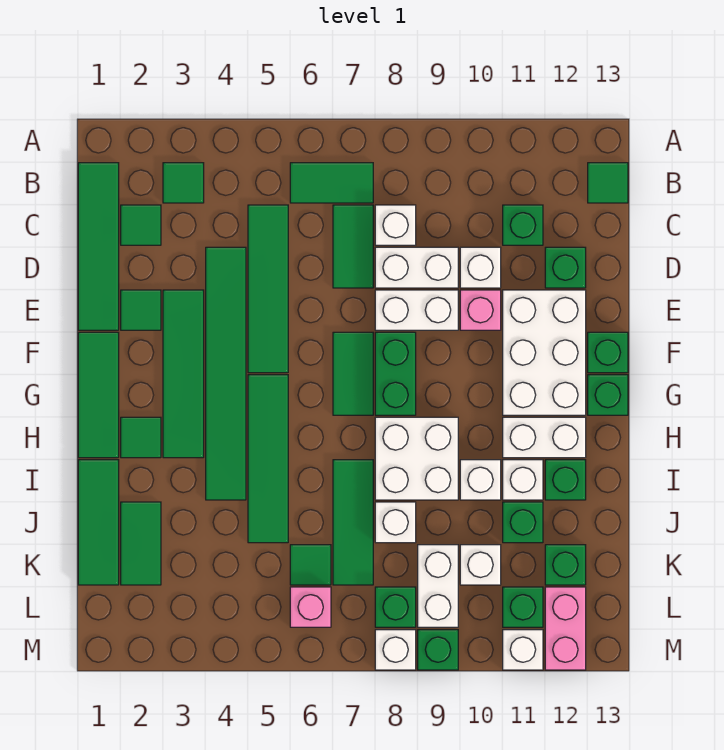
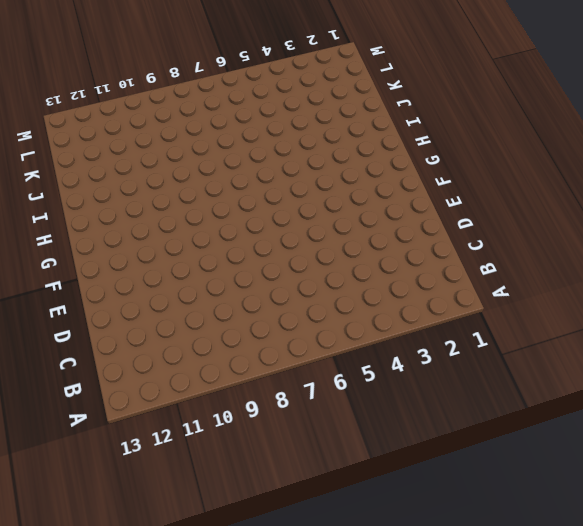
none -> green 1x4 tile [78,163,119,330]
none -> green 1x1 tile [163,163,204,203]
none -> green 1x2 tile [290,163,373,203]
none -> green 1x1 tile [588,163,628,203]

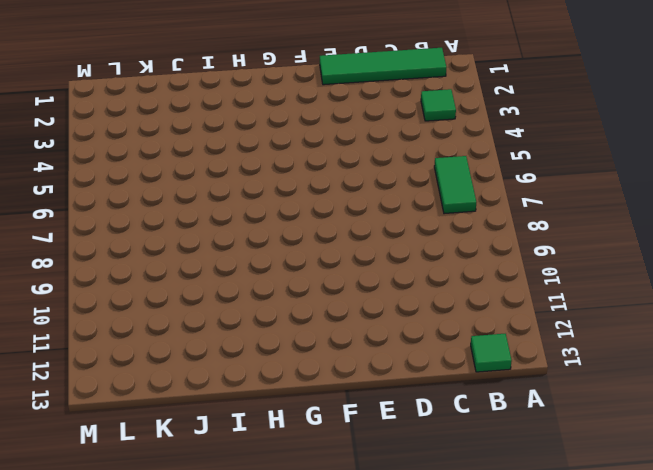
none -> green 1x1 tile [121,205,161,245]
none -> green 1x4 tile [248,205,288,373]
none -> green 1x2 tile [333,205,373,288]
none -> white 1x1 brick [375,205,416,245]

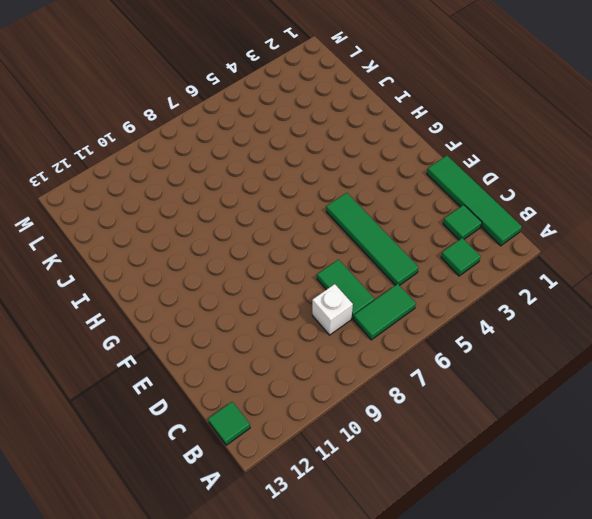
none -> green 1x1 brick [503,205,543,245]
none -> green 1x6 tile [206,247,246,500]
none -> white 1x2 brick [375,247,458,288]
none -> white 1x1 brick [460,247,501,288]

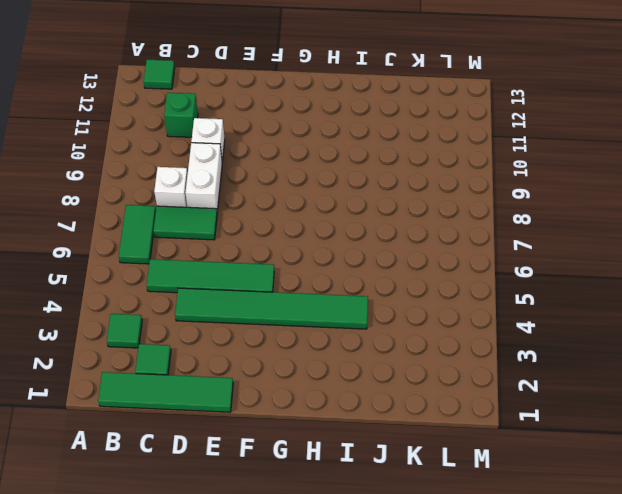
none -> green 1x1 brick [545,247,586,288]
none -> green 1x1 tile [121,290,161,330]
none -> green 1x4 tile [163,290,204,458]
none -> white 1x2 brick [375,290,458,330]

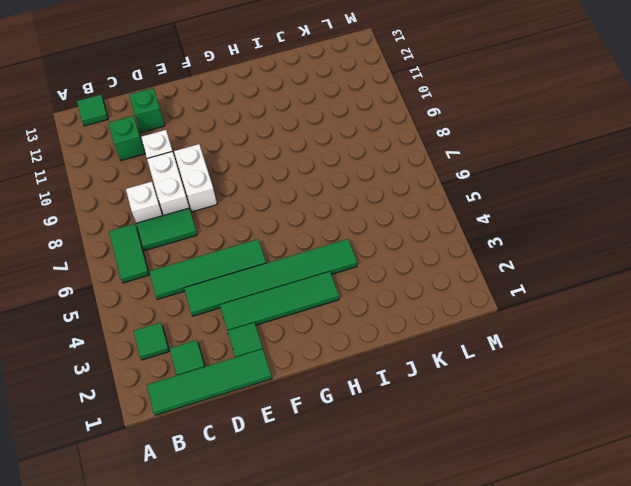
none -> pink 1x1 brick [460,290,501,330]
none -> white 2x3 brick [503,290,586,415]
none -> green 1x3 tile [78,332,119,458]
none -> green 1x2 tile [333,332,373,415]

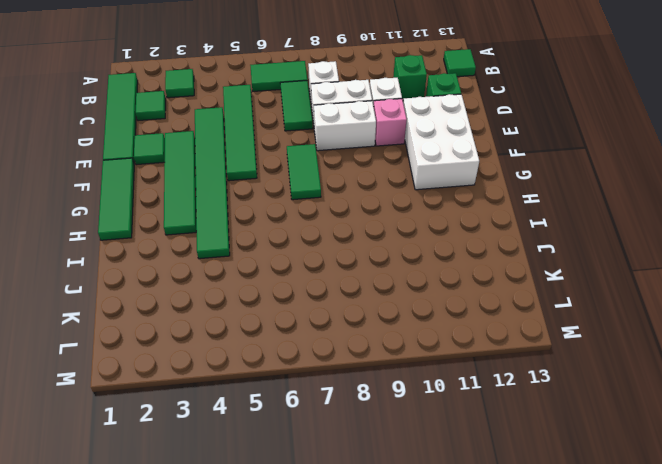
none -> green 1x2 brick [375,332,416,415]
none -> green 1x1 brick [588,332,628,373]
none -> green 1x4 tile [248,375,288,543]
none -> green 1x1 brick [588,375,628,415]

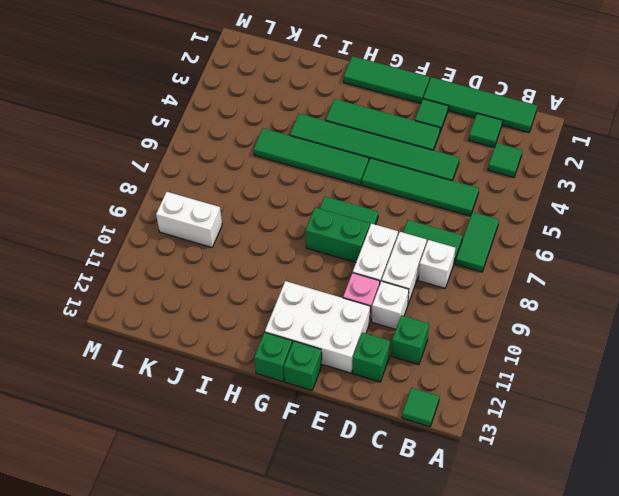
none -> green 1x1 tile [121,417,161,458]
none -> white 2x2 brick [375,417,458,500]
none -> white 1x2 brick [503,417,586,458]
none -> green 1x3 tile [78,460,119,585]

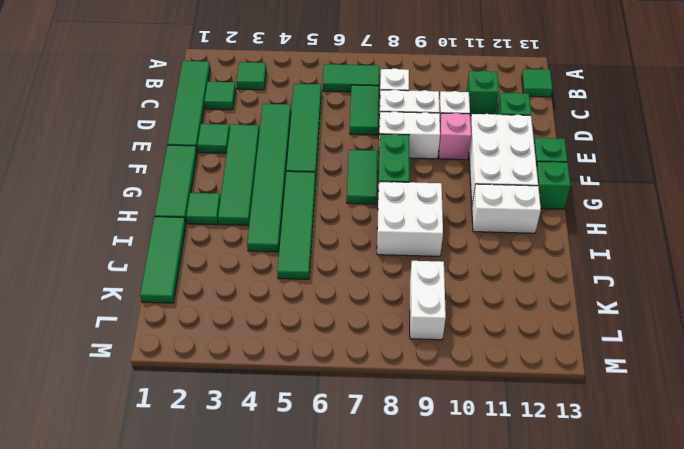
none -> green 1x3 tile [333,460,373,585]
none -> white 1x1 brick [460,460,501,500]
none -> white 1x1 brick [503,460,543,500]
none -> green 1x1 brick [545,460,586,500]

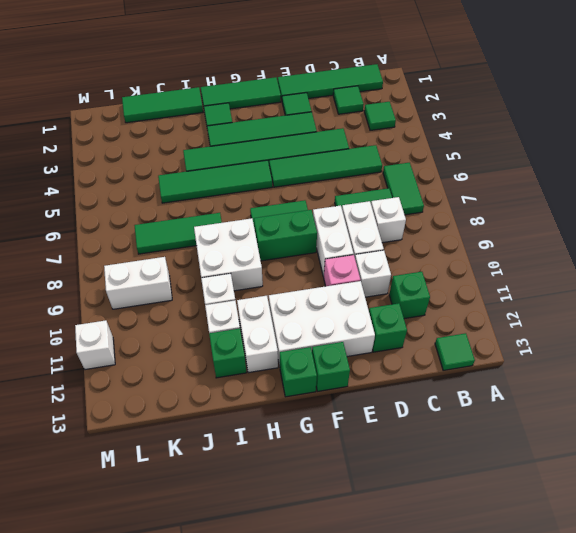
none -> green 1x2 tile [121,502,161,585]
none -> white 1x1 brick [375,502,416,543]
none -> green 1x1 brick [503,502,543,543]
none -> green 1x1 tile [290,545,331,585]

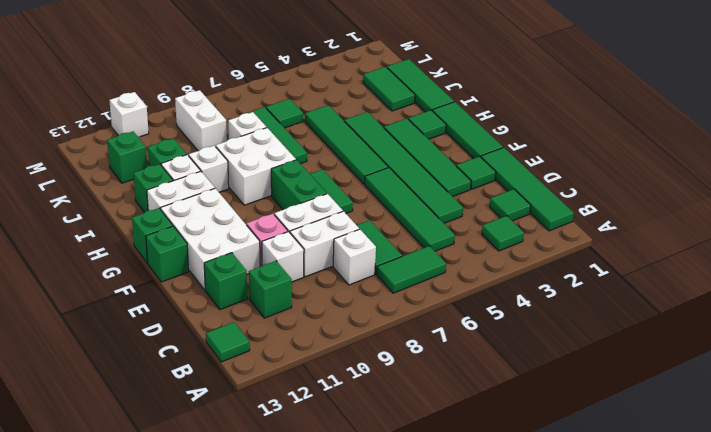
none -> white 1x1 brick [460,545,501,585]
none -> pink 1x1 brick [290,587,331,627]
none -> green 1x1 brick [375,587,416,627]
none -> green 1x1 brick [503,587,543,627]

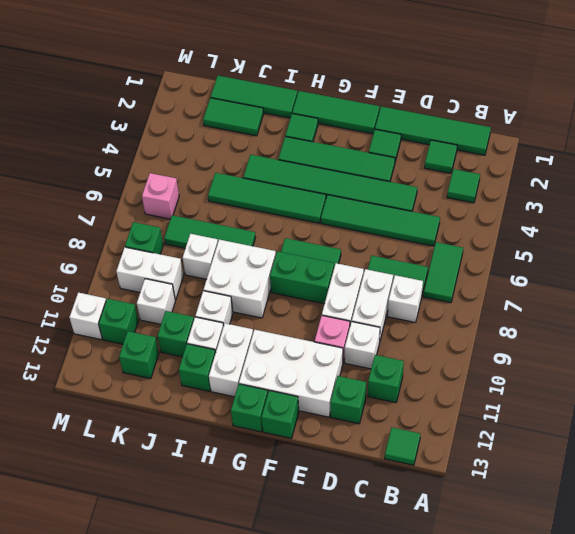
none -> green 1x1 tile [290,545,331,585]
none -> pink 1x2 brick [545,587,586,670]
none -> white 1x1 brick [375,630,416,670]
none -> green 1x1 brick [418,630,458,670]

